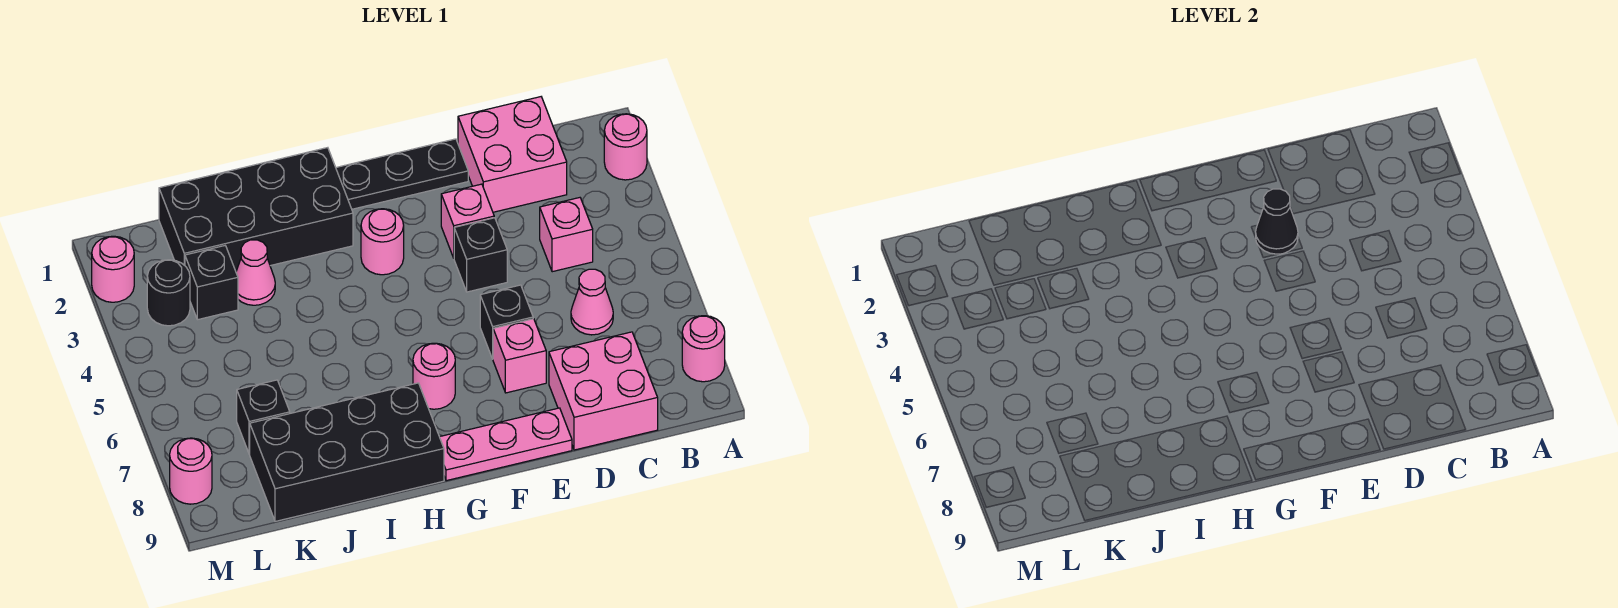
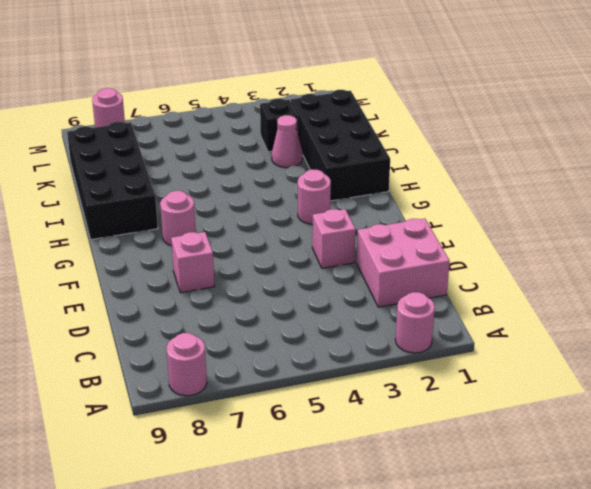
none -> pink 1x1 brick [540,198,593,272]
none -> pink 1x1 cone [571,269,613,335]
none -> pink 2x2 brick [549,332,658,450]

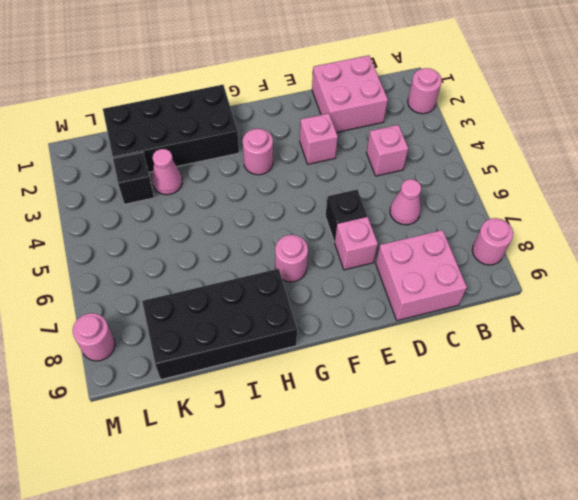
none -> black 1x3 plate [336,139,468,209]
none -> black 1x1 brick [454,218,507,292]
none -> pink 1x3 plate [440,408,572,481]

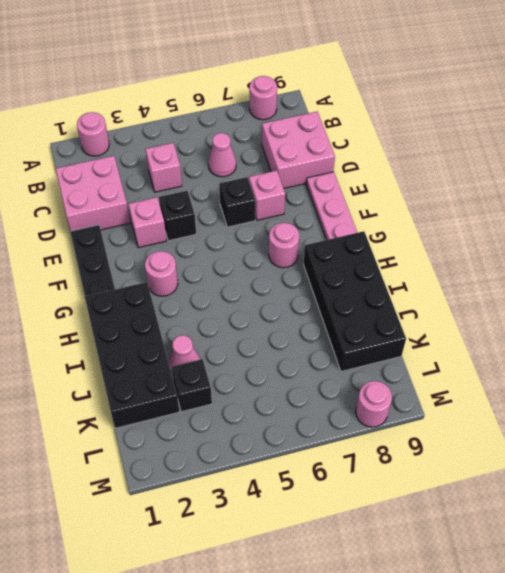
none -> black 1x1 brick [237,380,290,454]
none -> black 1x1 round brick [147,260,190,326]
none -> pink 1x1 round brick [92,236,134,302]

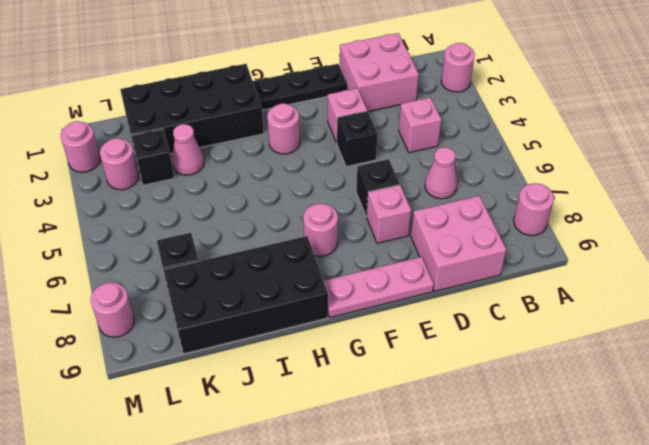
pink 1x1 round brick [100,139,139,190] -> black 1x1 round brick [147,260,190,326]
none -> black 1x1 cone [1255,189,1298,254]

